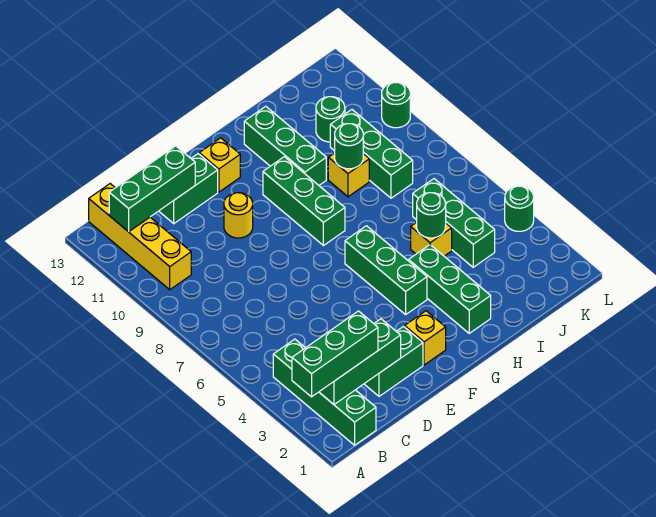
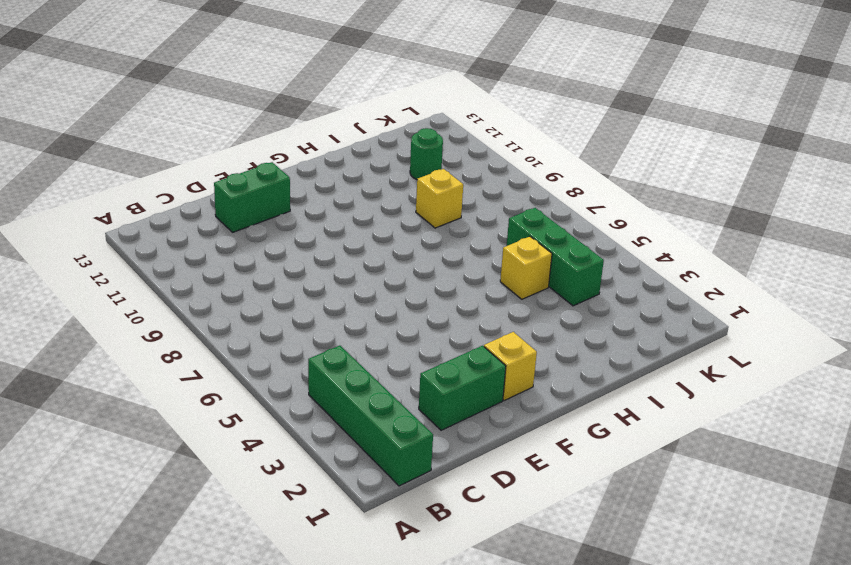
none -> yellow 1x4 brick [89,184,191,290]
none -> yellow 1x1 round brick [224,193,253,238]
none -> yellow 1x1 brick [199,138,240,192]

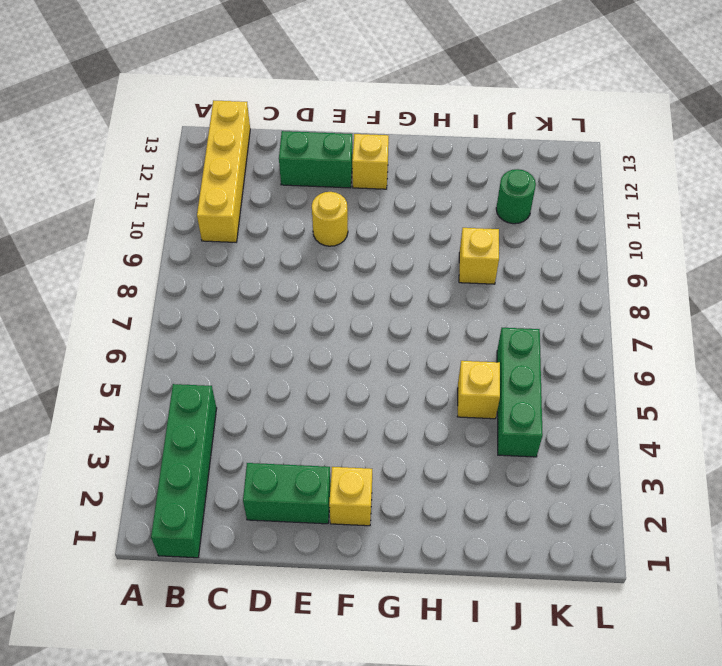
none -> green 1x3 brick [345,226,427,315]
none -> green 1x3 brick [263,157,345,246]
none -> green 1x3 brick [409,245,491,333]

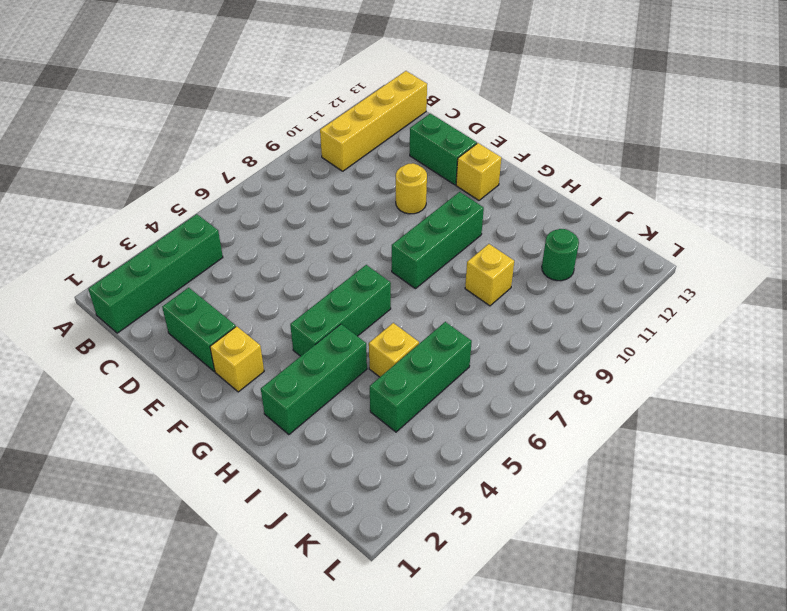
none -> green 1x3 brick [244,106,326,185]
none -> green 1x3 brick [330,110,413,198]
none -> green 1x1 round brick [505,186,534,231]

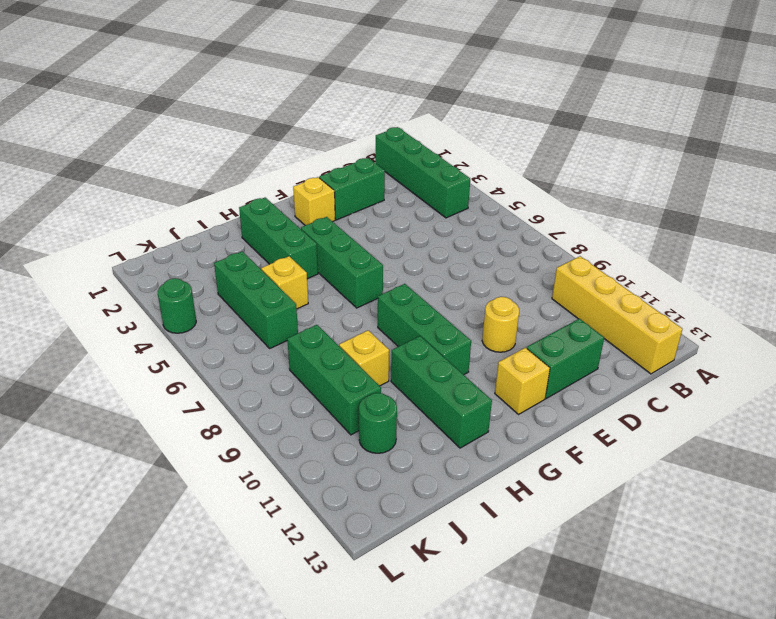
none -> green 1x1 round brick [382,82,410,128]
none -> green 1x3 brick [319,319,401,404]
none -> green 1x3 brick [109,146,195,232]

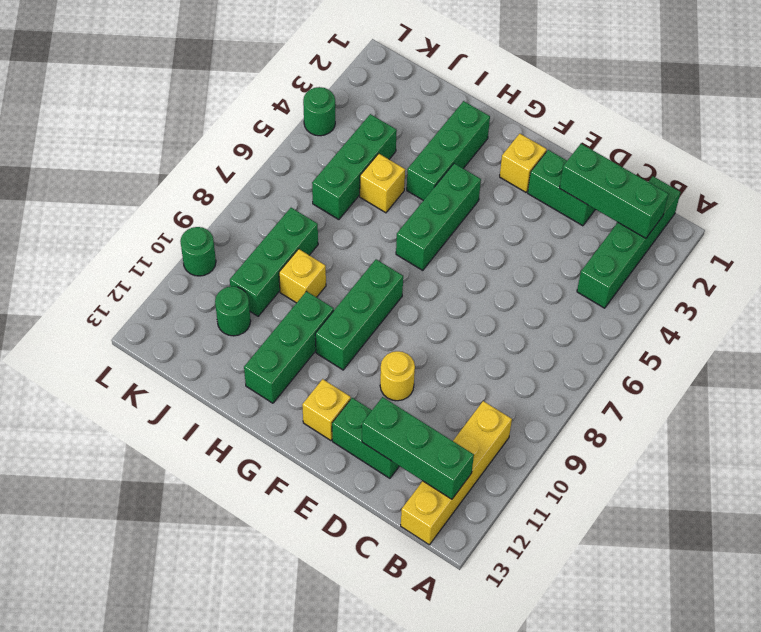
none -> green 1x1 round brick [417,193,446,238]
none -> green 1x1 round brick [335,124,363,169]
none -> green 1x3 brick [292,311,378,397]

